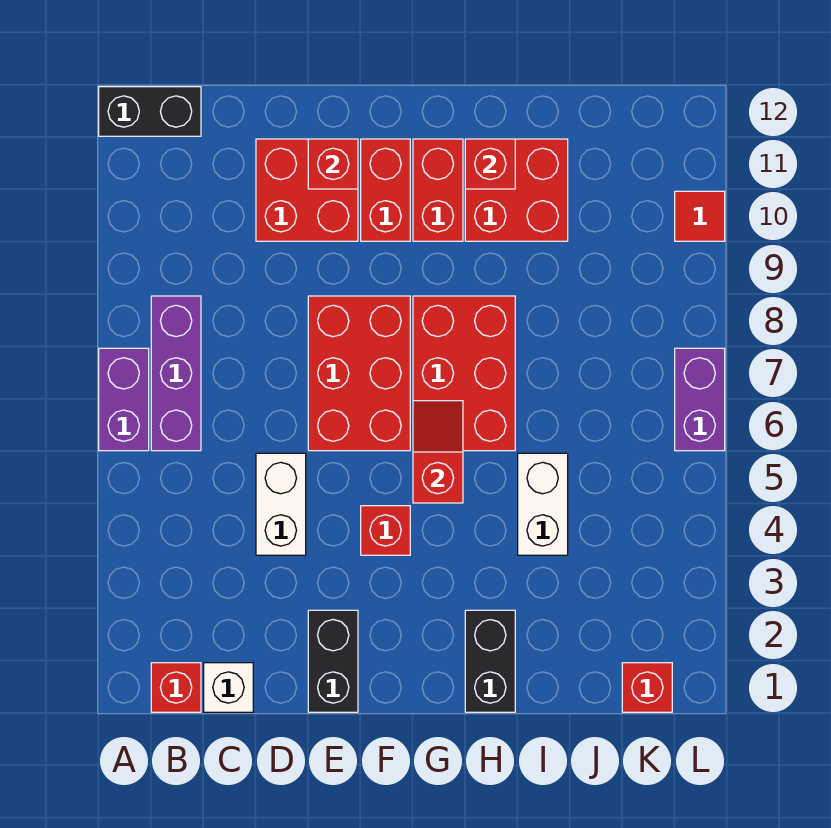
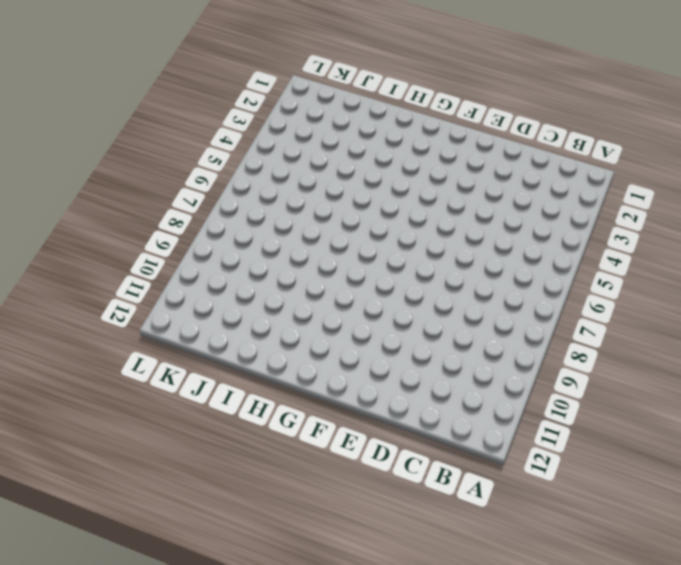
none -> purple 1x2 brick [99,348,149,451]
none -> black 1x2 brick [99,87,201,136]
none -> red 1x1 brick [151,663,201,712]

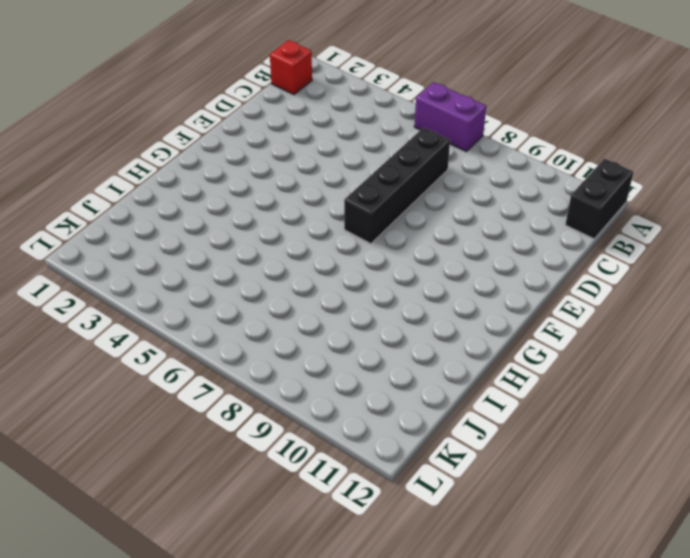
black 1x4 brick [344,127,450,244] -> red 2x3 brick [308,296,410,451]
none -> purple 1x3 brick [151,296,201,451]
none -> white 1x1 brick [204,663,253,712]
none -> white 1x2 brick [256,453,306,555]

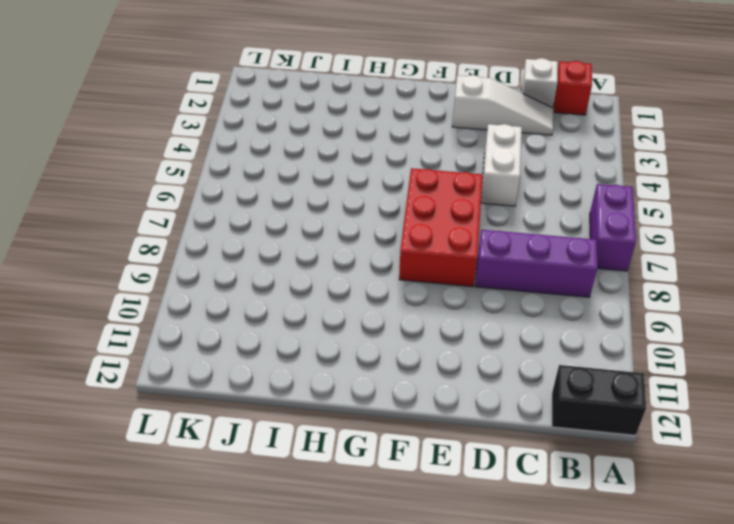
purple 1x3 brick [476,230,597,297] -> purple 1x3 brick turned to [151,296,201,451]
white 1x3 slope [452,75,553,135] -> black 1x2 brick [308,610,358,712]
none -> red 2x2 brick [256,139,358,241]
none -> red 1x1 brick [361,506,410,555]
none -> red 1x2 brick [361,139,410,241]

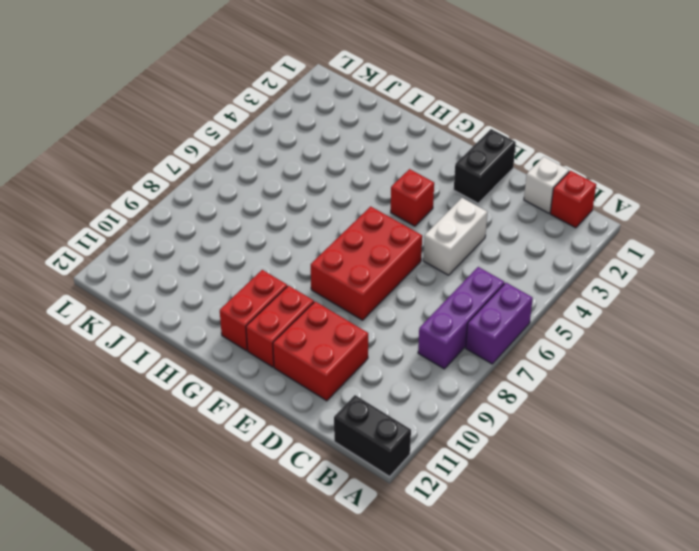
none -> red 2x3 brick [413,296,515,451]
none -> black 1x2 brick [465,610,515,712]
none -> red 2x2 brick [465,139,568,241]

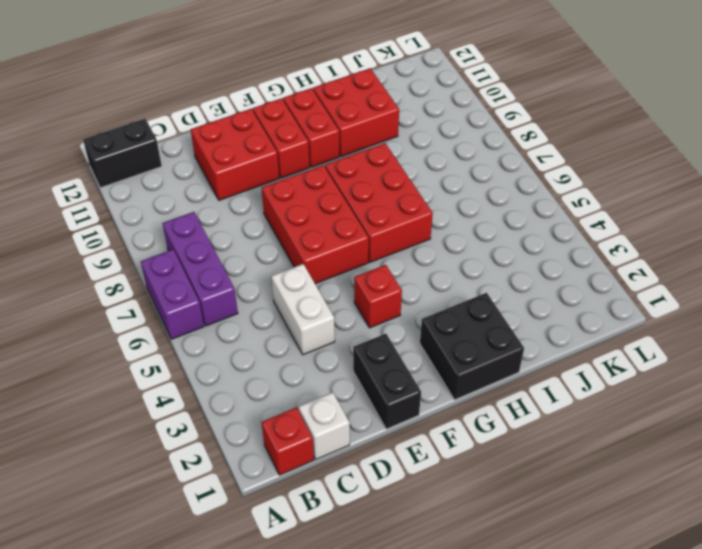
black 2x2 brick [420,293,524,400] -> black 1x2 brick [465,610,515,712]
none -> white 1x2 brick [518,453,568,555]
none -> red 1x1 brick [622,663,672,712]
none -> purple 1x2 brick [675,348,725,451]

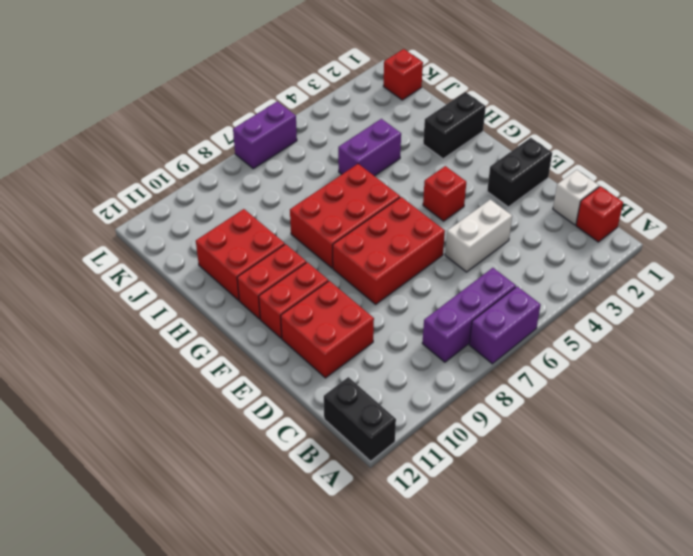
purple 1x2 brick [338,119,401,176] -> white 1x2 brick [518,453,568,555]
none -> red 1x1 tile [675,191,725,241]
none -> red 1x1 brick [308,139,358,189]
none -> red 1x2 slope [413,401,463,503]

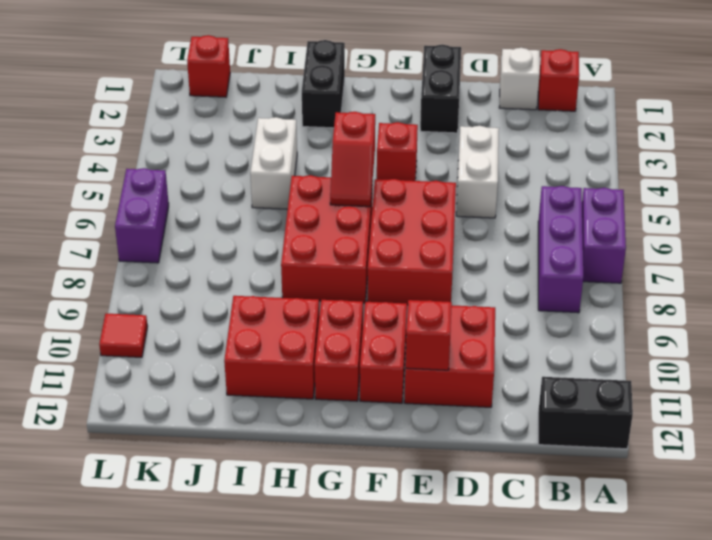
none -> red 1x1 brick [465,139,515,189]

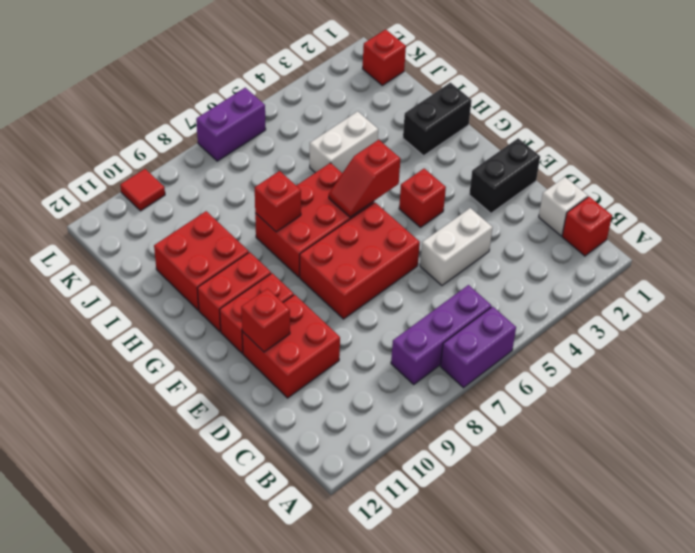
red 1x1 brick [255,171,301,232] -> red 1x1 brick moved to [465,139,515,189]
none -> black 1x2 brick [99,87,201,136]

